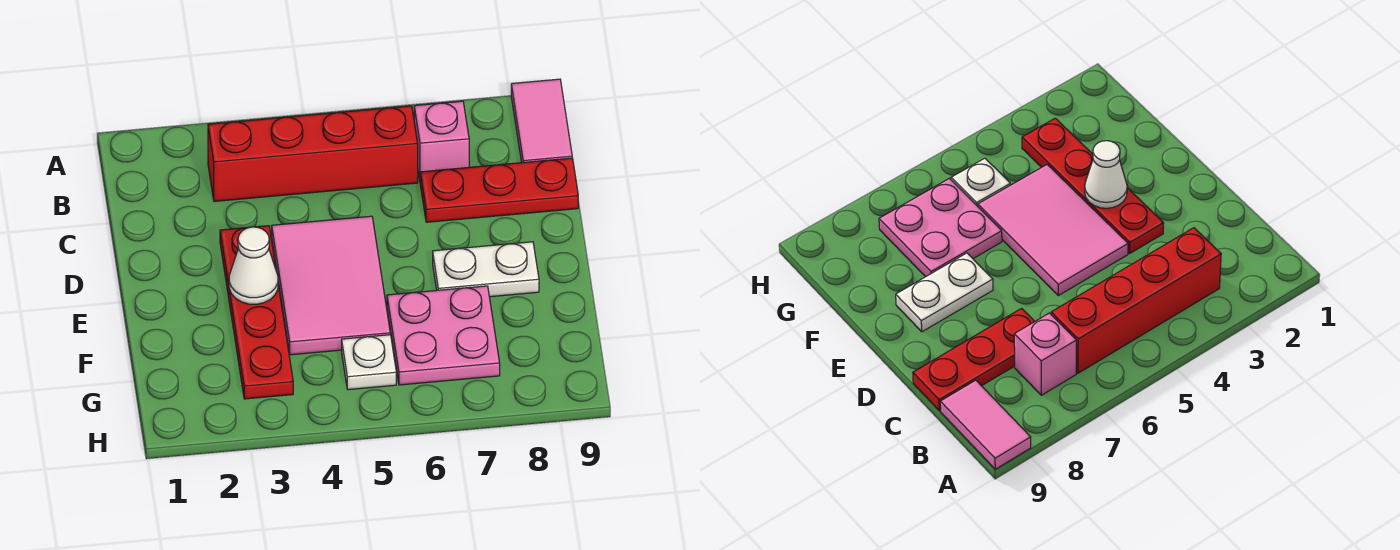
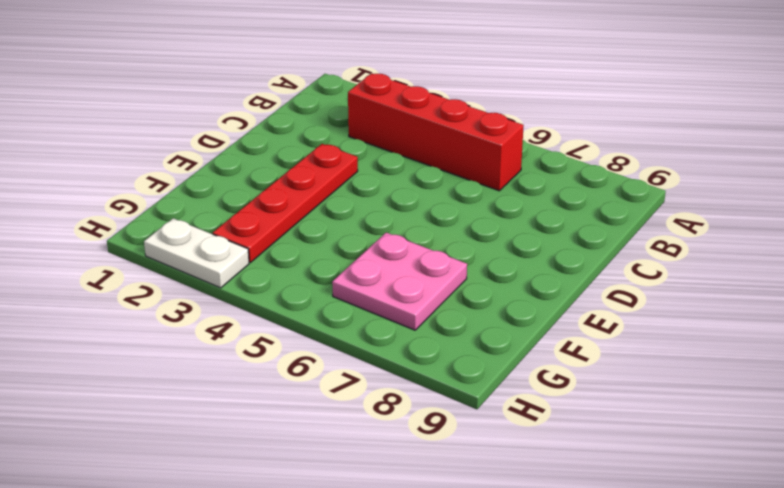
white 1x2 plate [144,218,249,288] -> white 1x2 plate moved to [433,242,539,297]
none -> pink 1x2 tile [511,79,572,163]
none -> pink 1x1 brick [414,101,469,179]

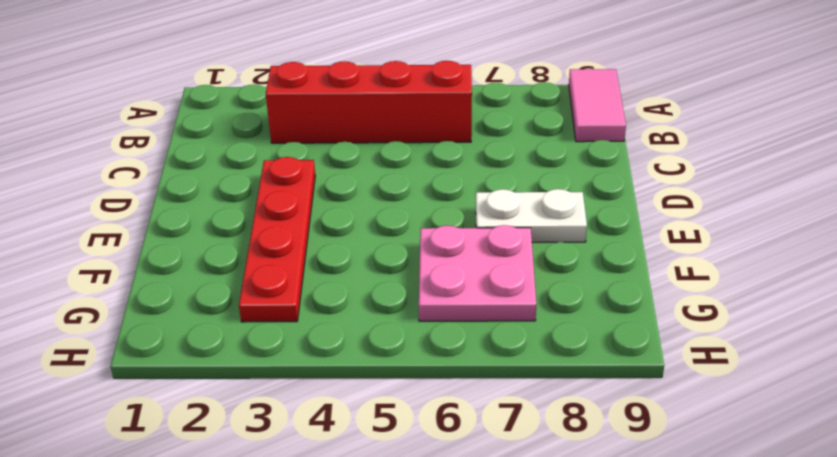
none -> pink 1x1 brick [414,101,469,179]
none -> red 1x3 plate [420,158,578,222]

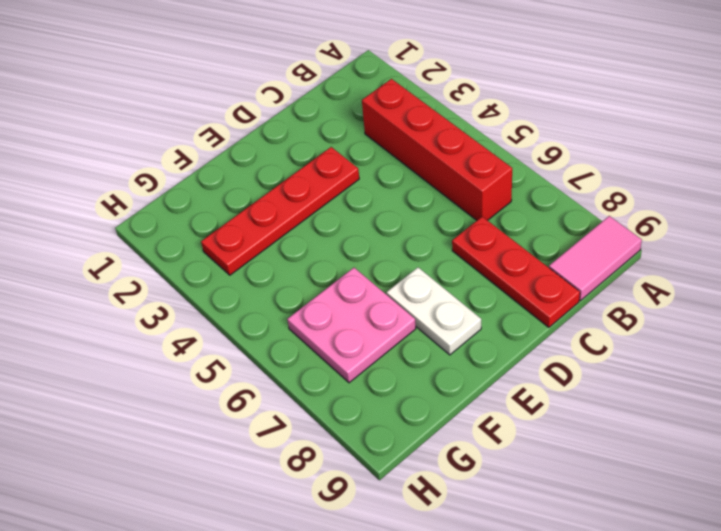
none -> pink 1x1 brick [414,101,469,179]
none -> pink 2x3 tile [272,216,390,355]

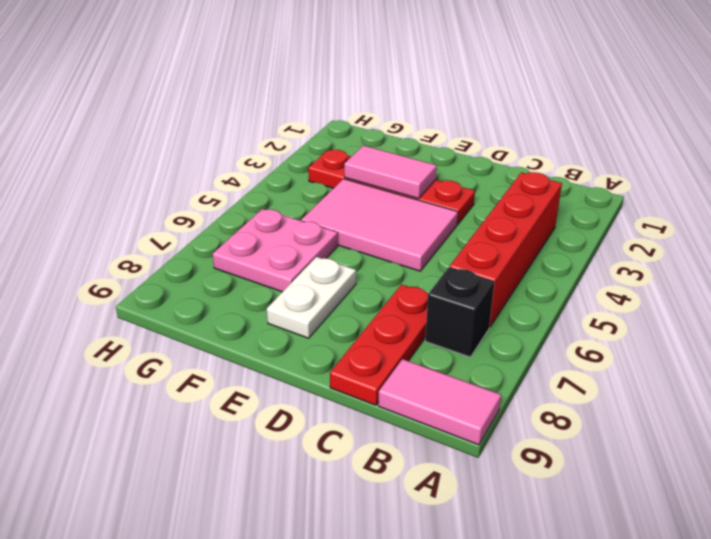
black 1x1 brick [425,267,494,357] -> pink 1x1 brick [414,101,469,179]
pink 1x2 tile [344,146,437,199] -> white 1x1 cone [229,227,278,304]
none -> white 1x1 plate [342,335,396,390]

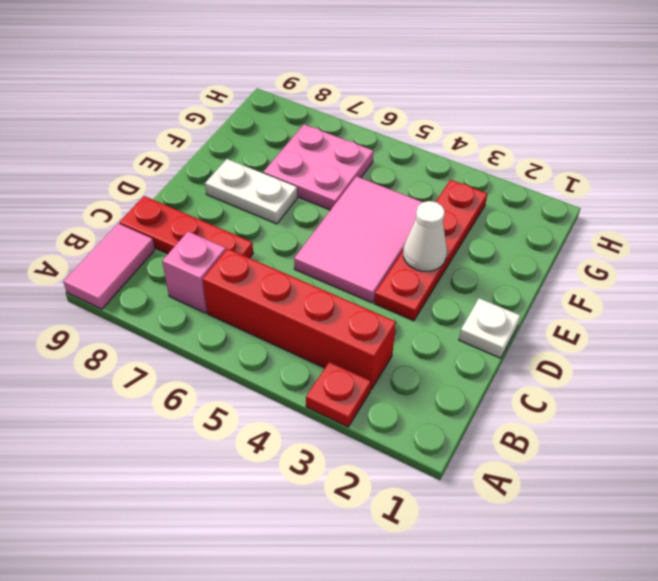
red 1x1 plate [306,362,371,427] -> none
white 1x1 plate [459,298,521,358] -> white 1x1 plate moved to [342,335,396,390]

